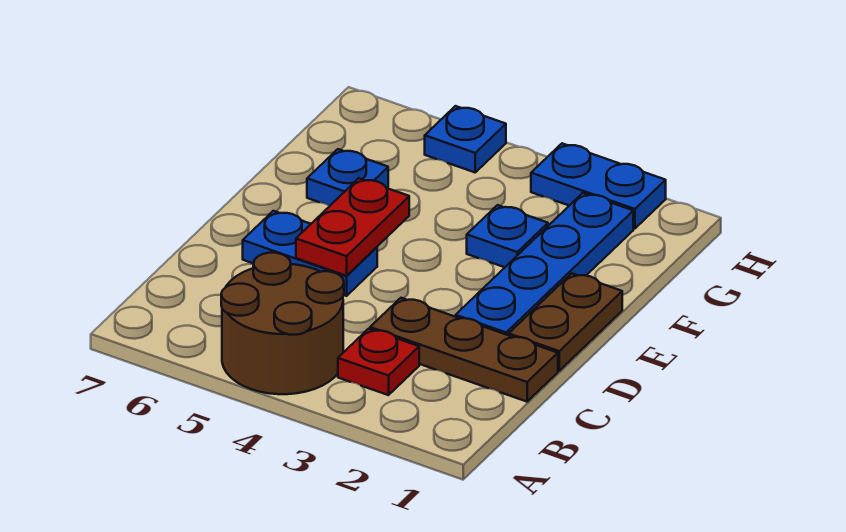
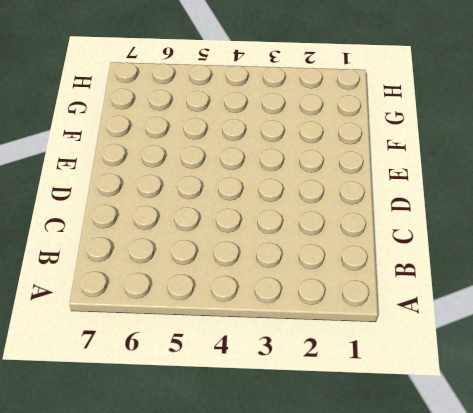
none -> brown 2x2 round brick [221,253,344,394]
none -> red 1x1 plate [338,329,419,395]

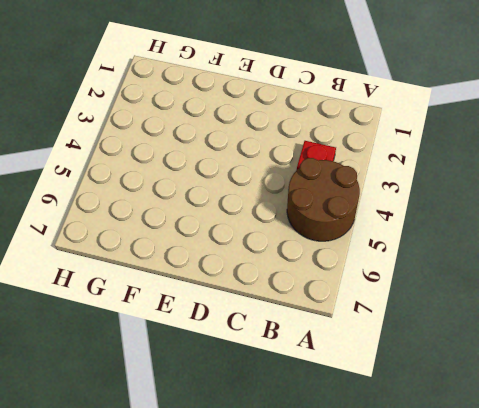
none -> brown 1x3 plate [370,298,558,402]
none -> brown 1x2 plate [509,273,622,371]

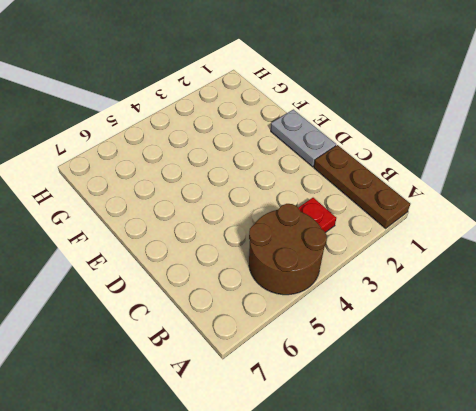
brown 1x3 plate [314,145,410,228] -> brown 1x3 plate turned to [370,298,558,402]
grey 1x2 plate [271,110,336,167] -> brown 1x2 plate [509,273,622,371]
none -> blue 1x4 plate [456,193,633,335]
none -> blue 1x2 plate [243,211,377,296]

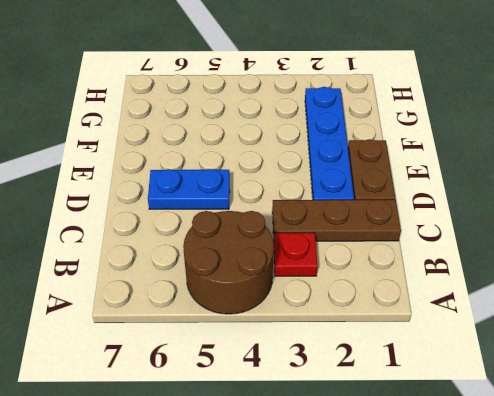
none -> blue 1x1 plate [467,205,548,267]
none -> blue 1x1 plate [307,149,388,206]

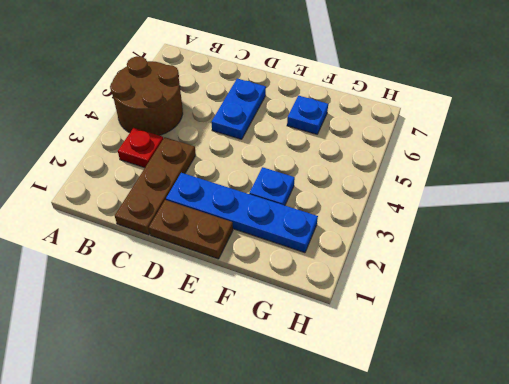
none -> blue 1x2 plate [531,143,666,229]
none -> blue 1x1 plate [425,106,506,172]

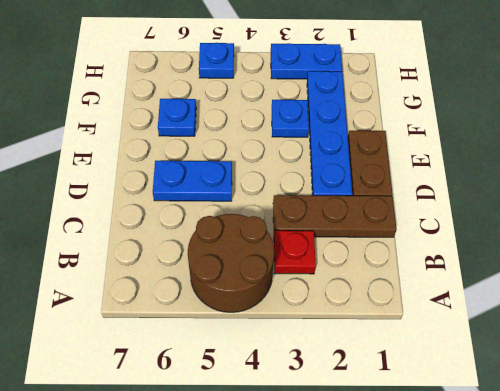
none -> red 1x2 plate [296,178,409,276]

